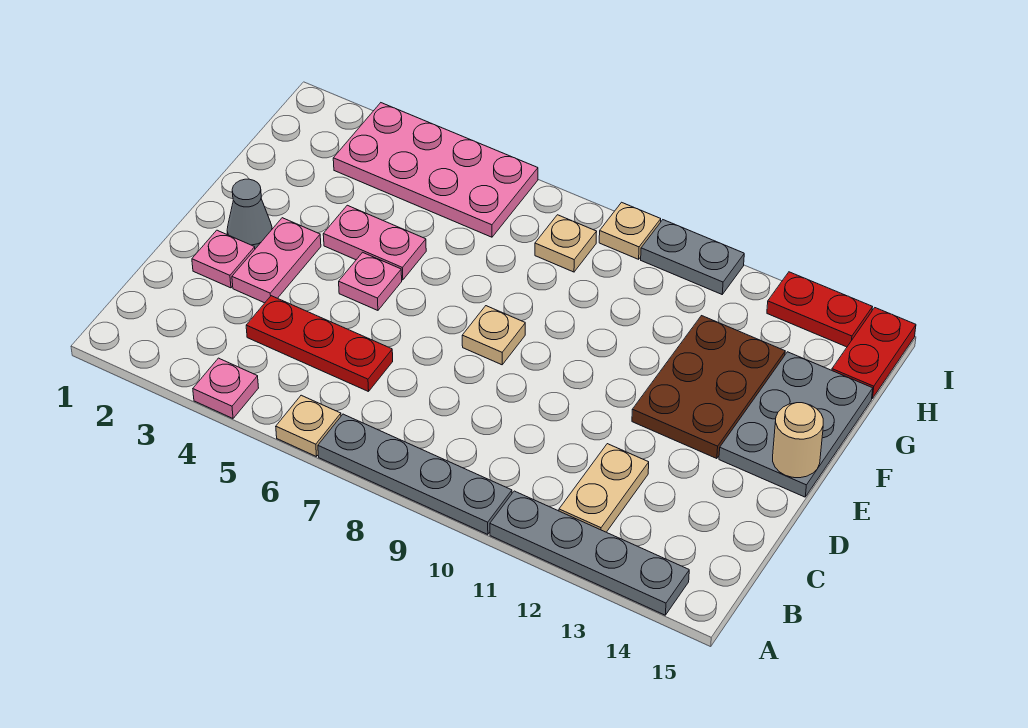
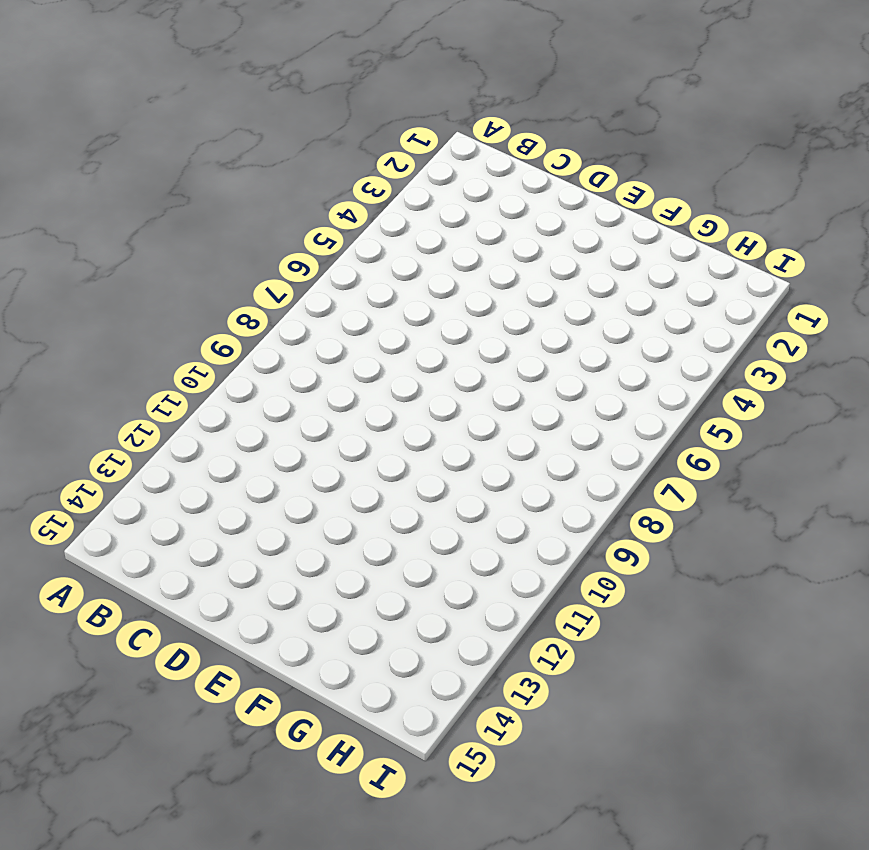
none -> pink 1x1 plate [193,358,258,418]
none -> tan 1x1 plate [276,395,341,457]
none -> grey 1x4 plate [318,414,512,534]

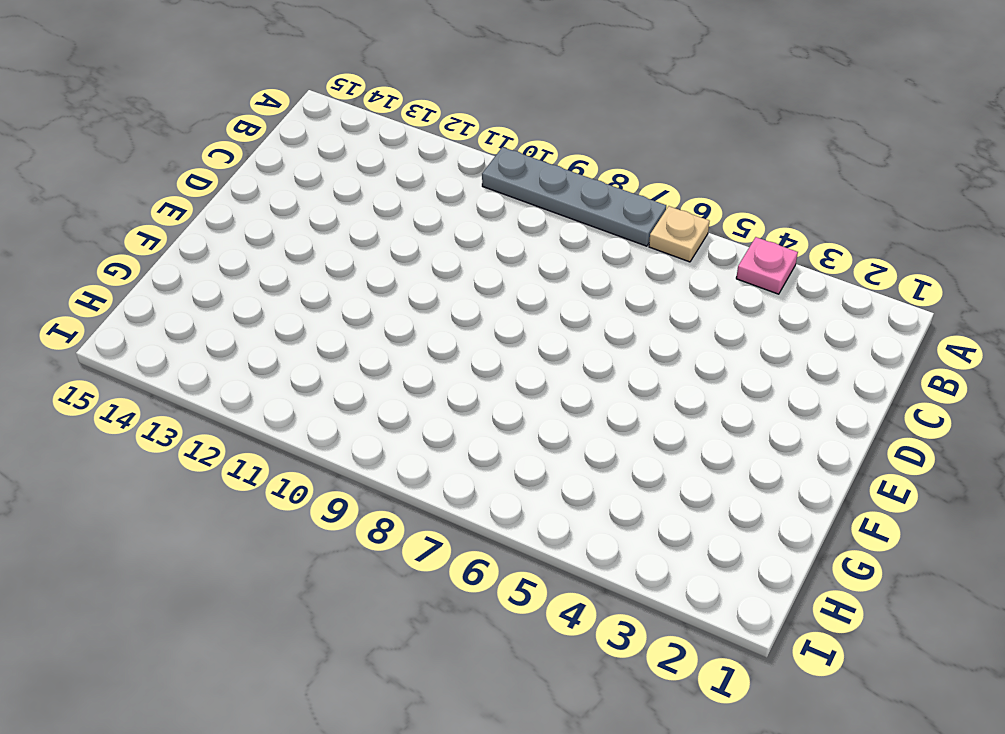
none -> grey 1x4 plate [490,491,689,615]
none -> tan 1x2 plate [559,444,649,532]
none -> red 1x3 plate [246,296,393,392]

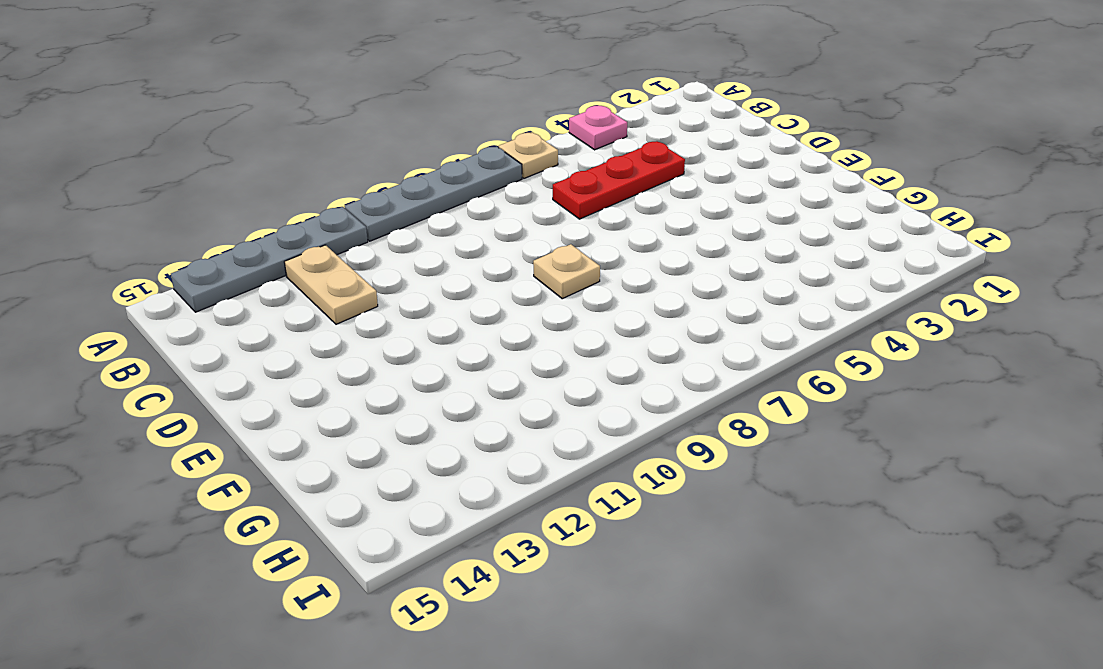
none -> pink 1x1 plate [192,230,255,288]
none -> pink 1x2 plate [232,218,321,303]
none -> grey 1x1 cone [227,179,272,249]

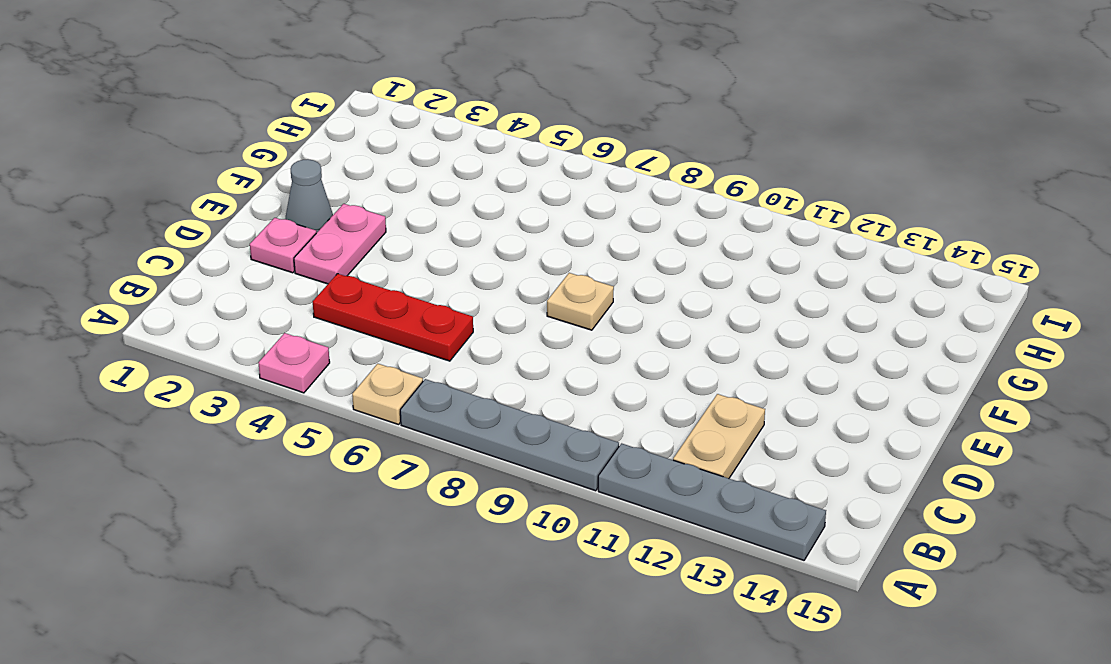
none -> pink 1x1 plate [339,252,402,310]
none -> brown 2x3 plate [632,316,785,459]
none -> grey 2x3 plate [719,352,873,497]

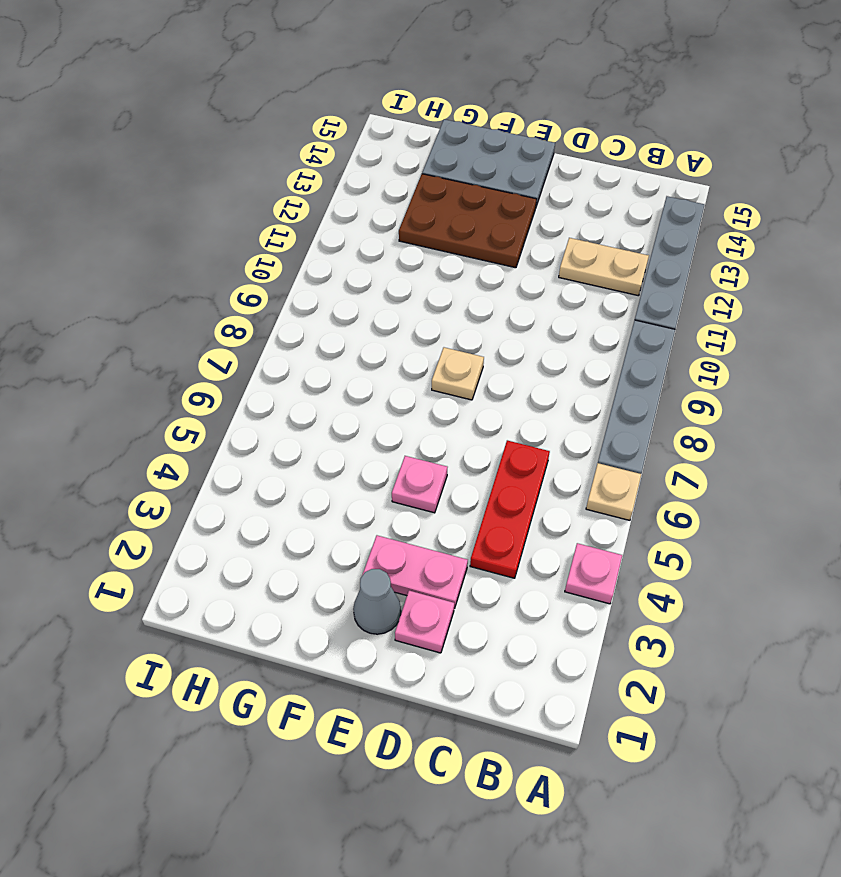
none -> pink 1x2 plate [323,205,426,280]
none -> pink 2x4 plate [333,103,538,237]
none -> tan 1x1 plate [535,215,597,272]

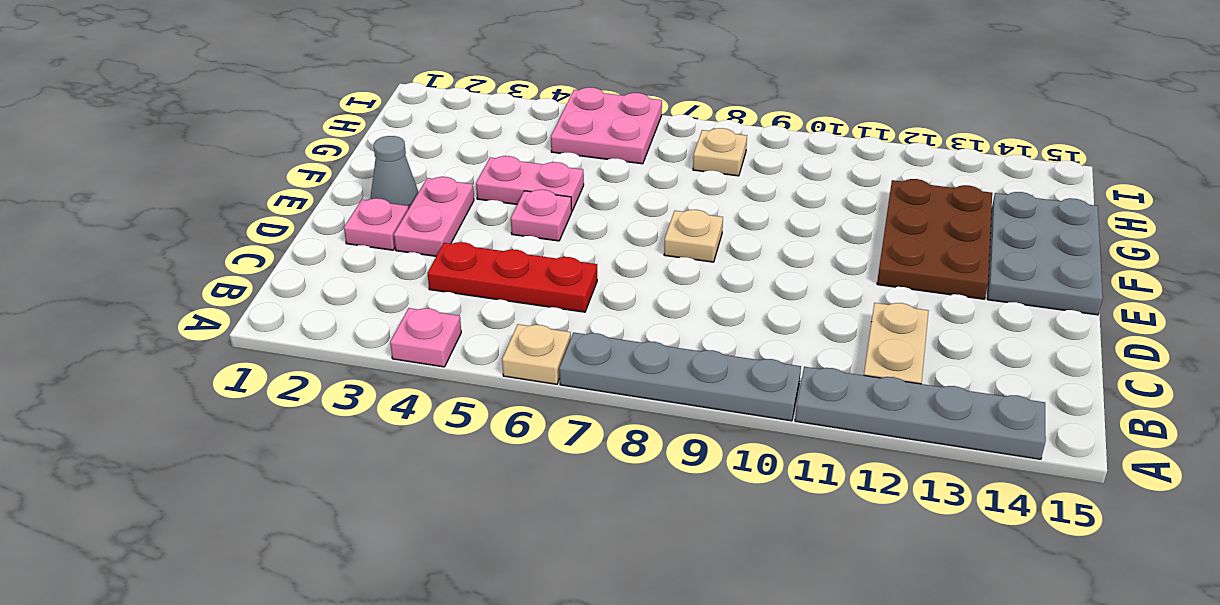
pink 2x2 plate [551,87,662,164] -> pink 2x4 plate [333,103,538,237]
none -> red 1x2 plate [832,308,916,398]
none -> tan 1x1 plate [599,202,661,259]
none -> grey 1x2 plate [641,220,744,294]

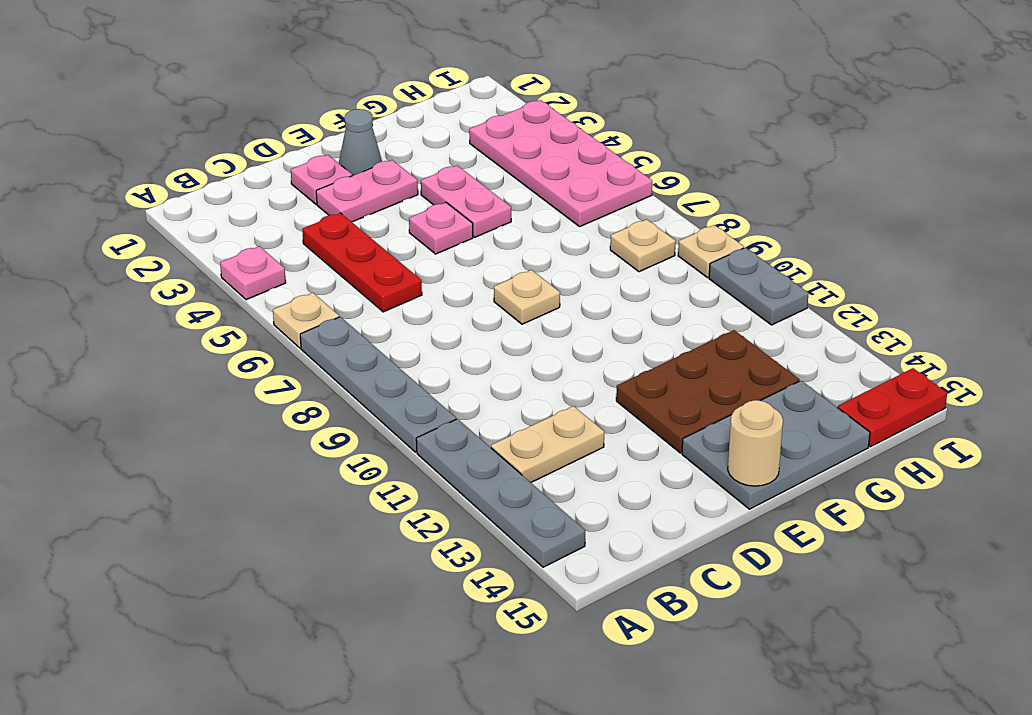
none -> red 1x2 plate [767,272,872,347]

